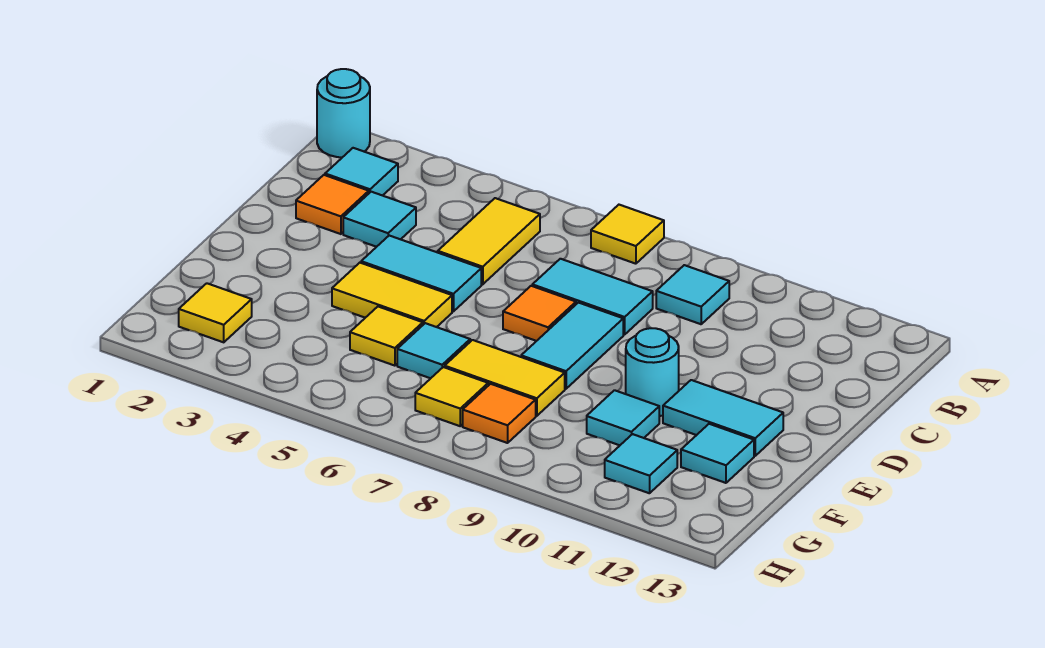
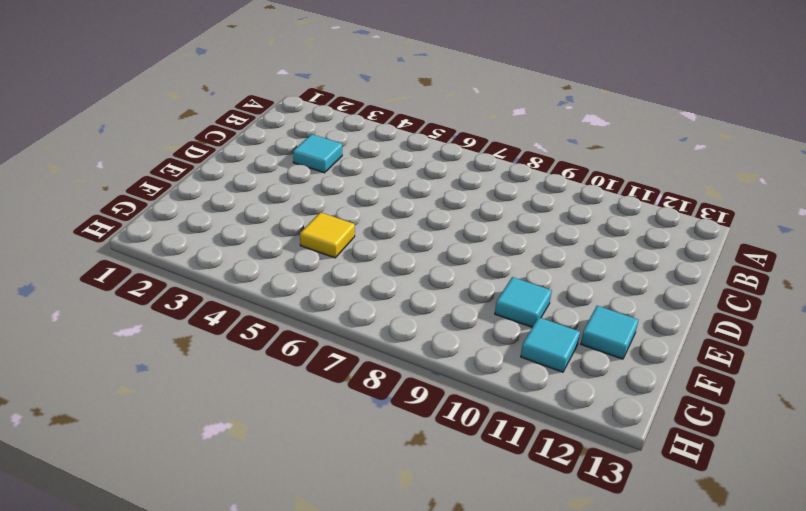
none -> cyan 1x1 round brick [317,69,370,157]
none -> yellow 1x1 tile [591,205,664,264]
none -> cyan 1x1 tile [325,148,398,196]

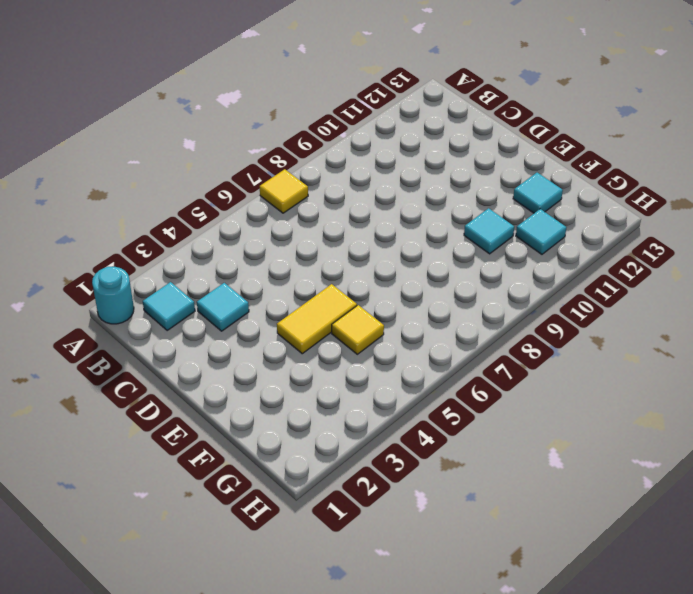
none -> yellow 1x2 tile [438,198,540,284]
none -> cyan 1x1 tile [656,265,729,324]
none -> orange 1x1 tile [296,175,369,234]

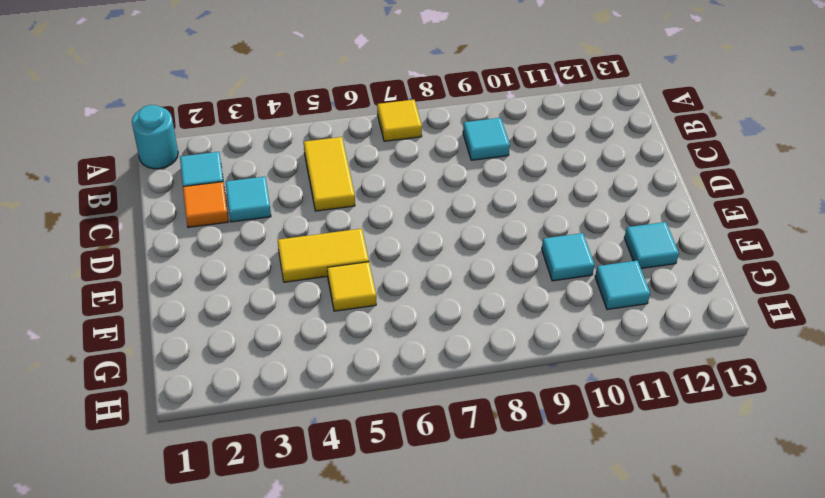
none -> cyan 1x2 tile [532,259,653,335]
none -> cyan 1x2 tile [361,236,481,311]
none -> orange 1x1 tile [503,286,576,341]

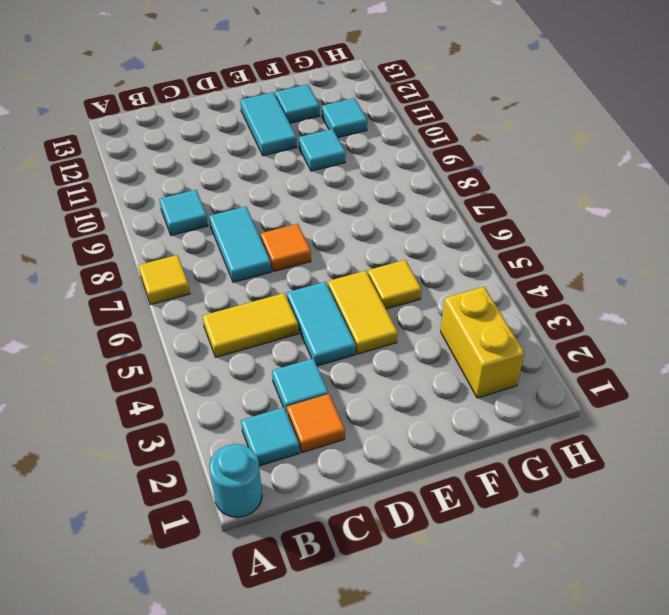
yellow 1x2 brick [441,287,524,398] -> yellow 1x1 tile [179,283,252,342]
none -> cyan 1x2 tile [521,303,623,389]
none -> cyan 1x1 round brick [626,328,679,416]
none -> cyan 1x1 tile [397,323,470,378]

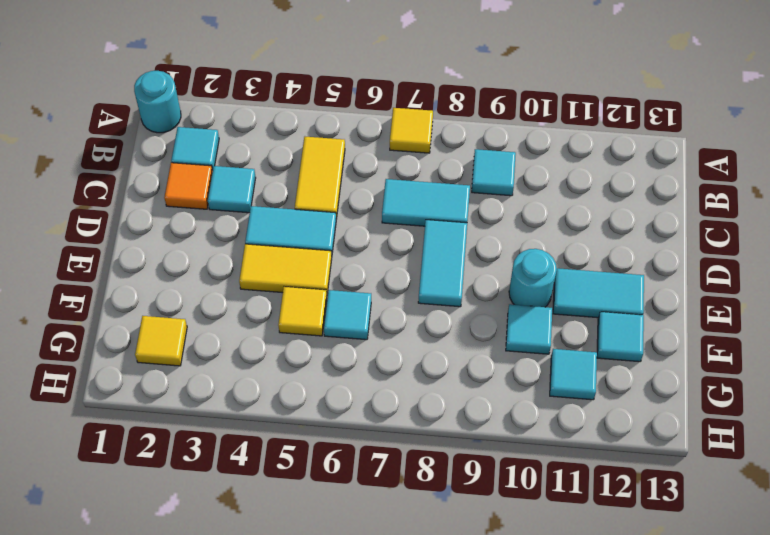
none -> orange 1x1 tile [503,286,576,341]
none -> yellow 1x2 tile [445,340,565,416]
none -> yellow 1x1 tile [415,367,488,426]

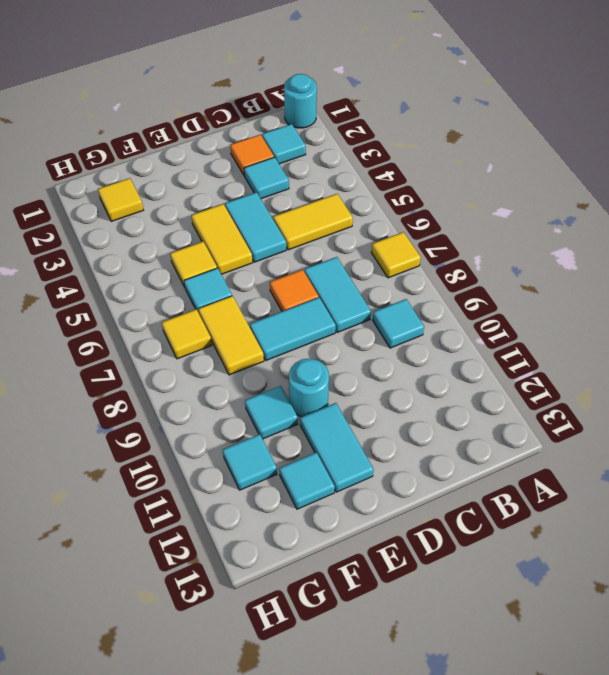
none -> orange 1x1 tile [463,384,536,443]

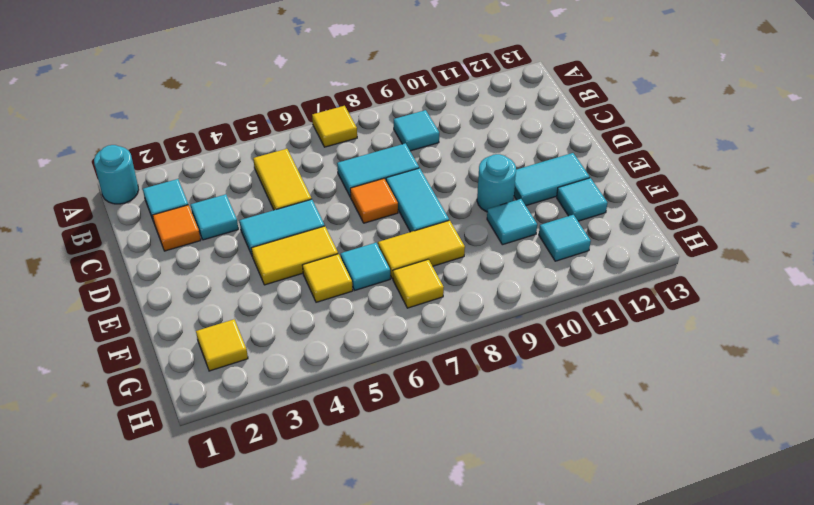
none -> orange 1x1 tile [463,384,536,443]

